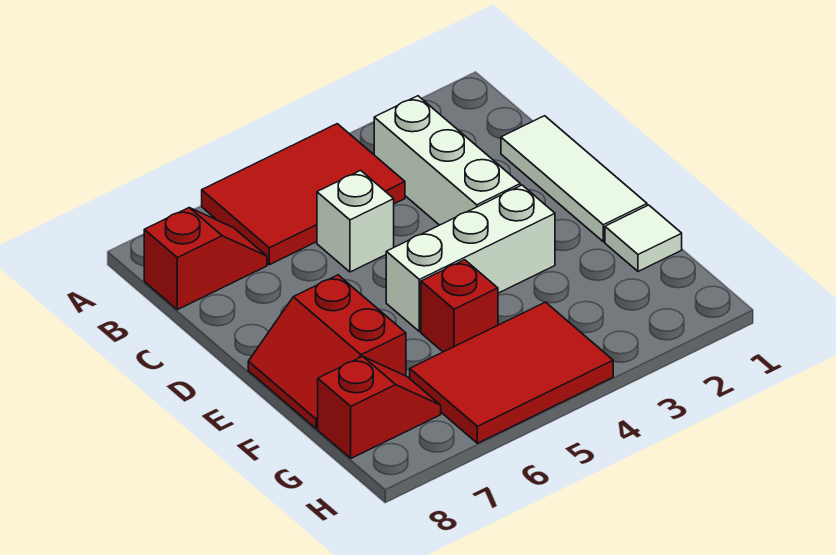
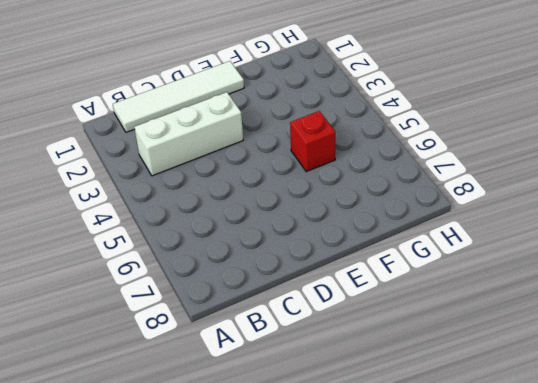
white 1x4 tile [113,61,244,132] -> white 1x3 tile [501,116,647,242]
none -> red 2x3 tile [202,124,405,265]
none -> red 1x2 slope [144,208,267,310]

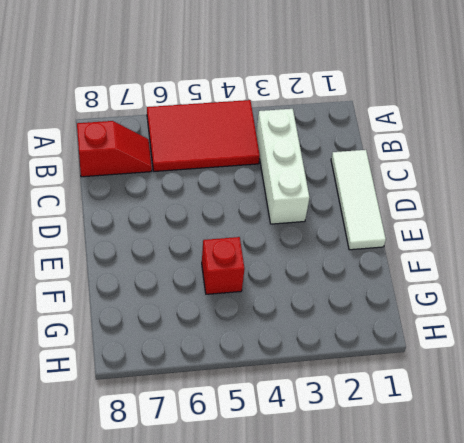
none -> white 1x1 brick [317,170,394,272]
none -> white 1x3 brick [386,185,555,332]

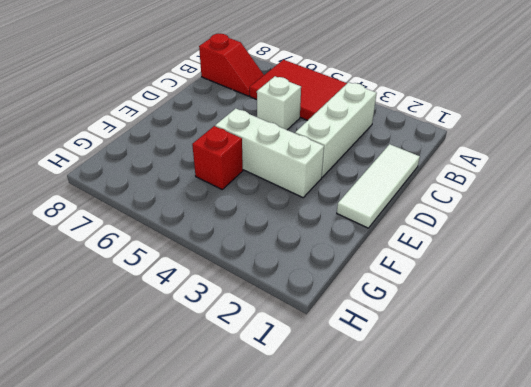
none -> red 2x2 slope [248,275,406,429]
none -> white 1x1 tile [605,205,682,271]

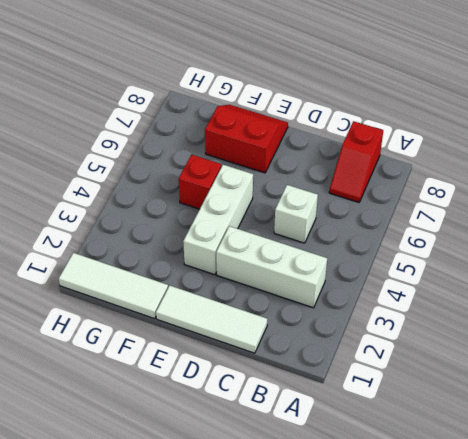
white 1x3 tile [59,253,168,319] -> white 1x1 tile [605,205,682,271]
none -> red 2x3 tile [202,124,405,265]
none -> red 2x3 tile [410,302,613,443]

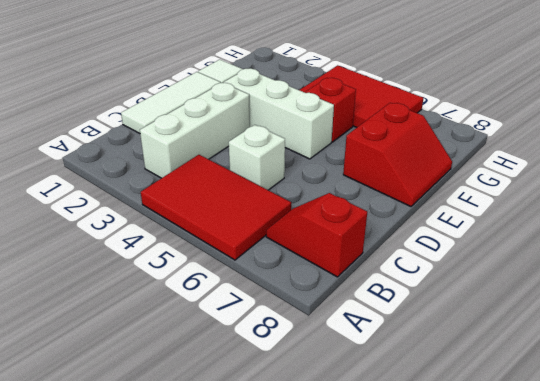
none -> red 1x2 slope [318,356,441,458]

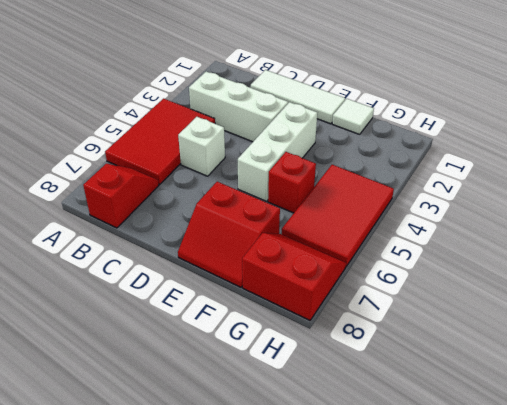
red 2x2 slope [242,233,346,320] -> red 1x2 slope [318,356,441,458]

